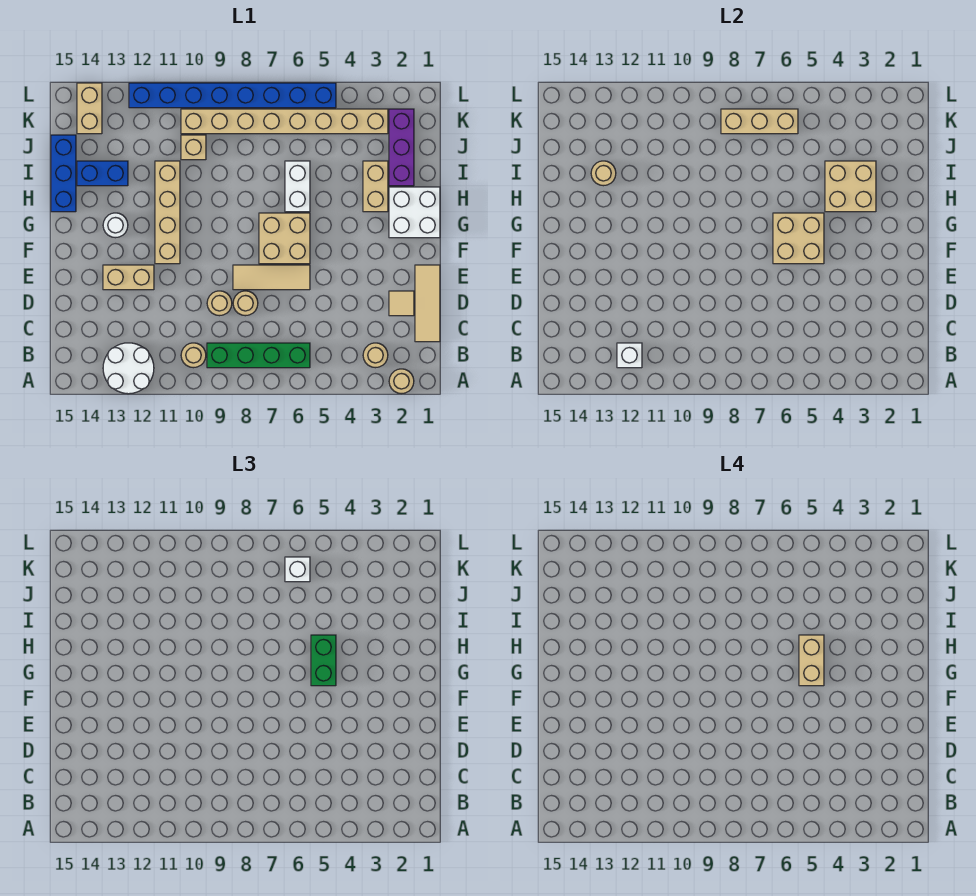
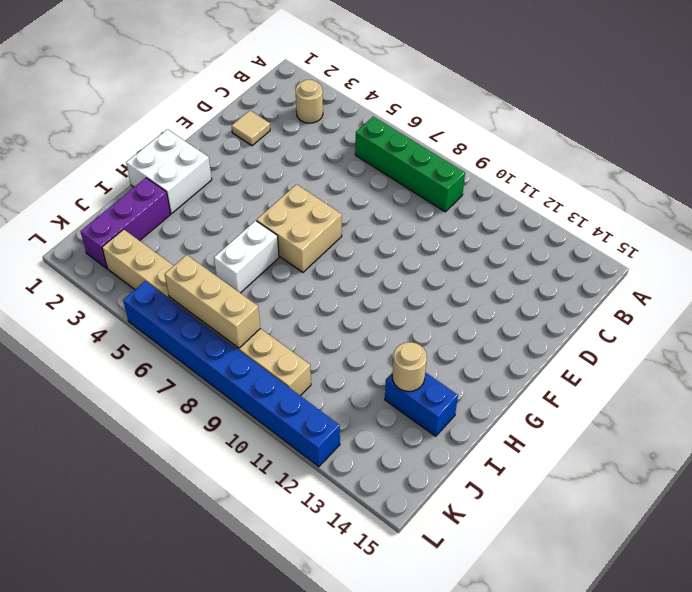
none -> tan 1x1 round brick [389,369,414,394]
none -> white 2x2 round brick [103,343,154,394]
none -> tan 1x1 round brick [181,343,206,368]
none -> tan 1x3 tile [415,265,440,342]

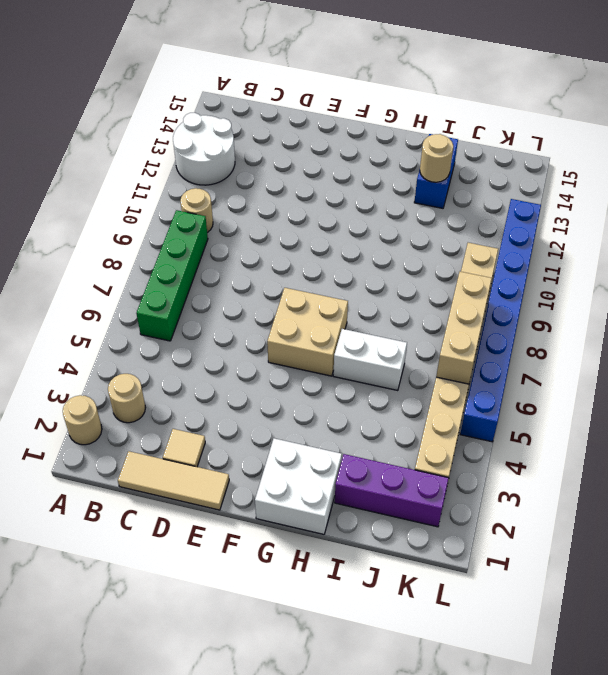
none -> tan 1x1 round brick [233,291,258,316]
none -> tan 1x1 round brick [207,291,232,316]
none -> tan 1x3 tile [233,265,310,290]
none -> tan 1x2 brick [103,265,154,290]

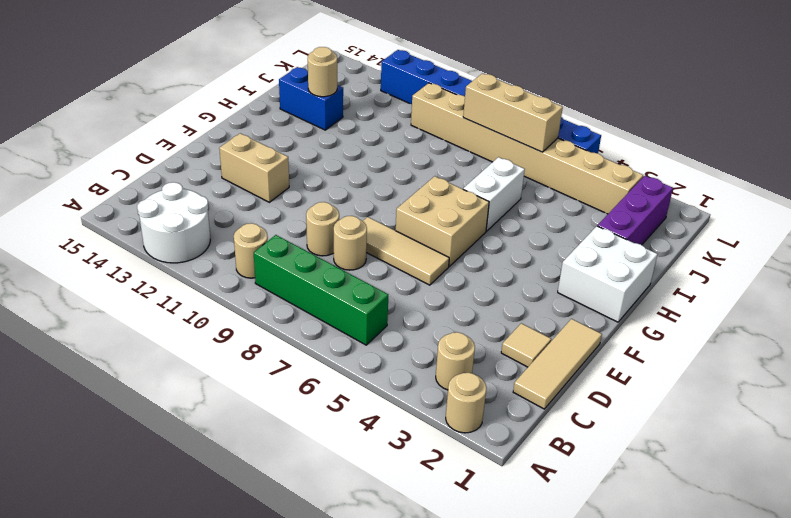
none -> tan 1x4 brick [155,161,180,264]
none -> white 1x1 round brick [103,213,128,238]
none -> tan 1x2 brick [363,161,388,212]
none -> blue 1x3 brick [51,135,76,212]

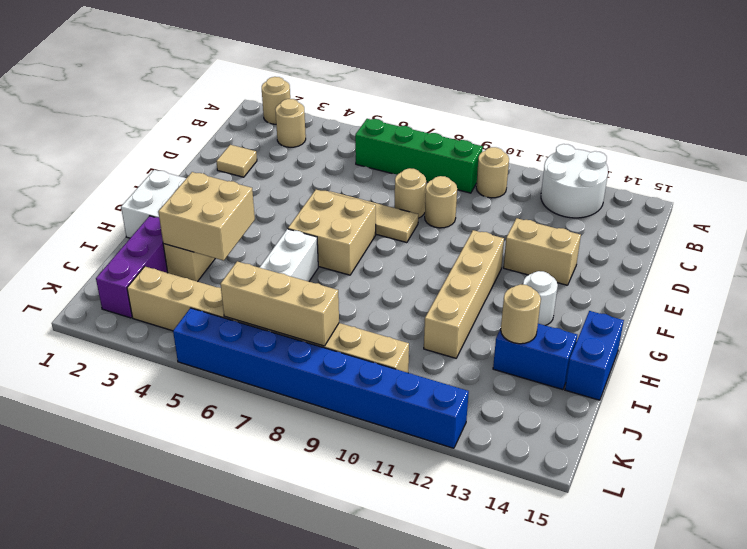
blue 1x2 brick [565,311,624,400] -> blue 1x3 brick [51,135,76,212]
none -> tan 1x3 tile [415,265,440,342]
none -> tan 1x1 brick [181,135,206,160]
none -> tan 1x2 brick [77,83,102,134]
none -> white 1x1 brick [617,343,642,368]

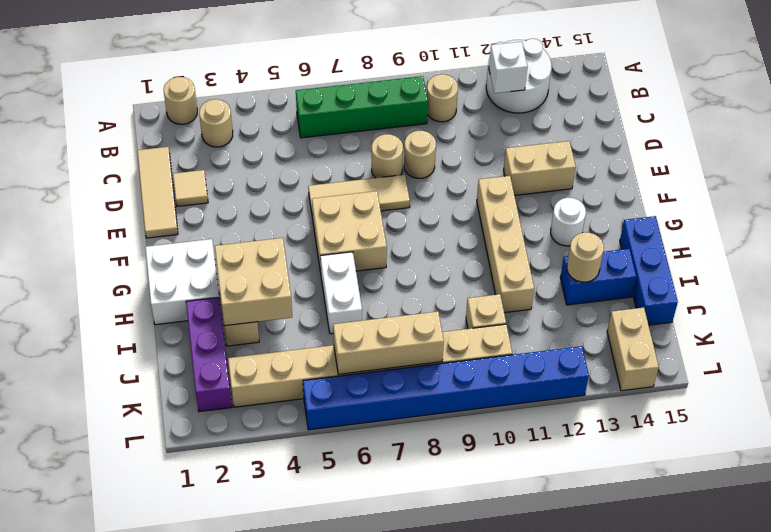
none -> tan 2x2 brick [773,213,824,264]
none -> green 1x2 brick [311,635,336,686]
none -> white 1x1 brick [285,557,310,582]
none -> tan 1x2 brick [799,635,824,686]

